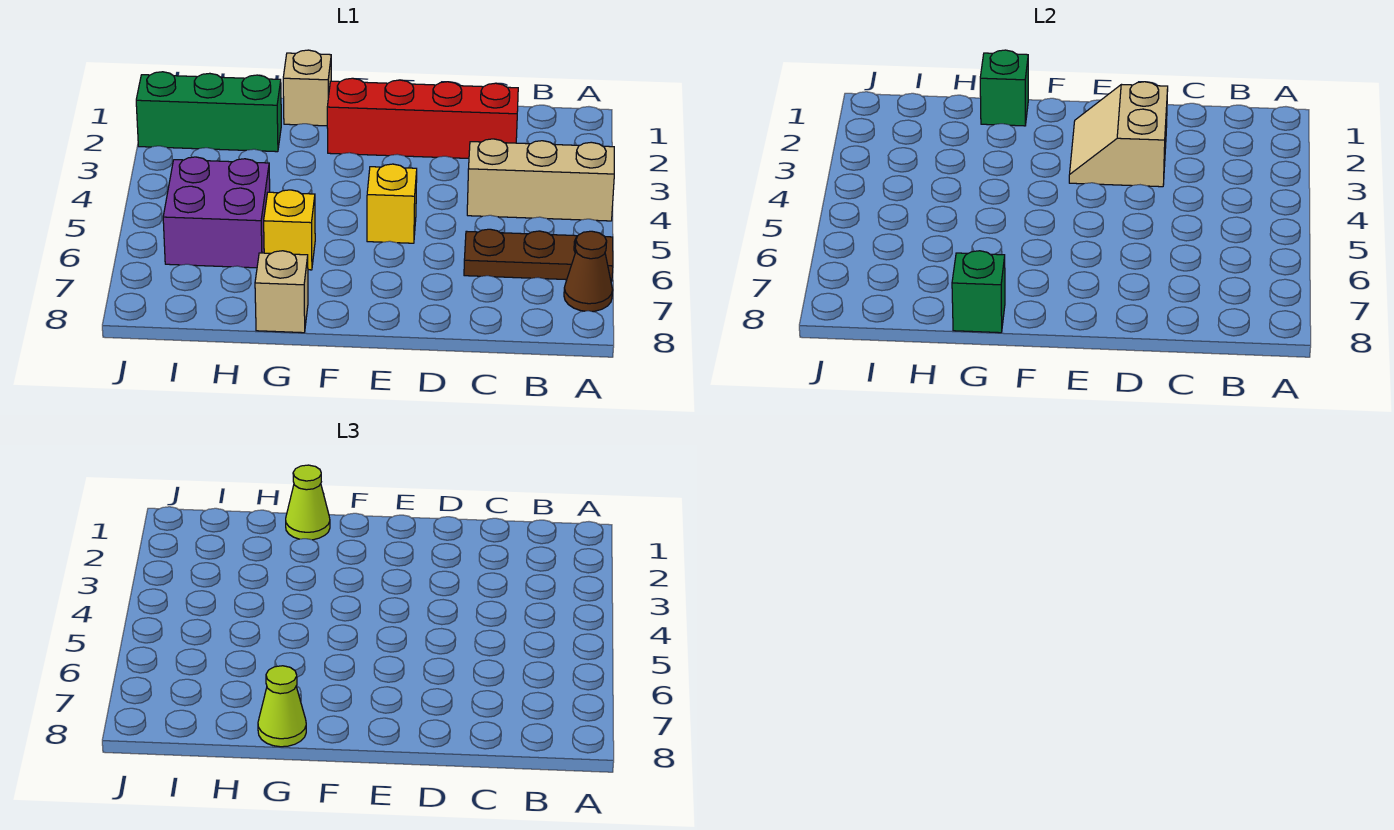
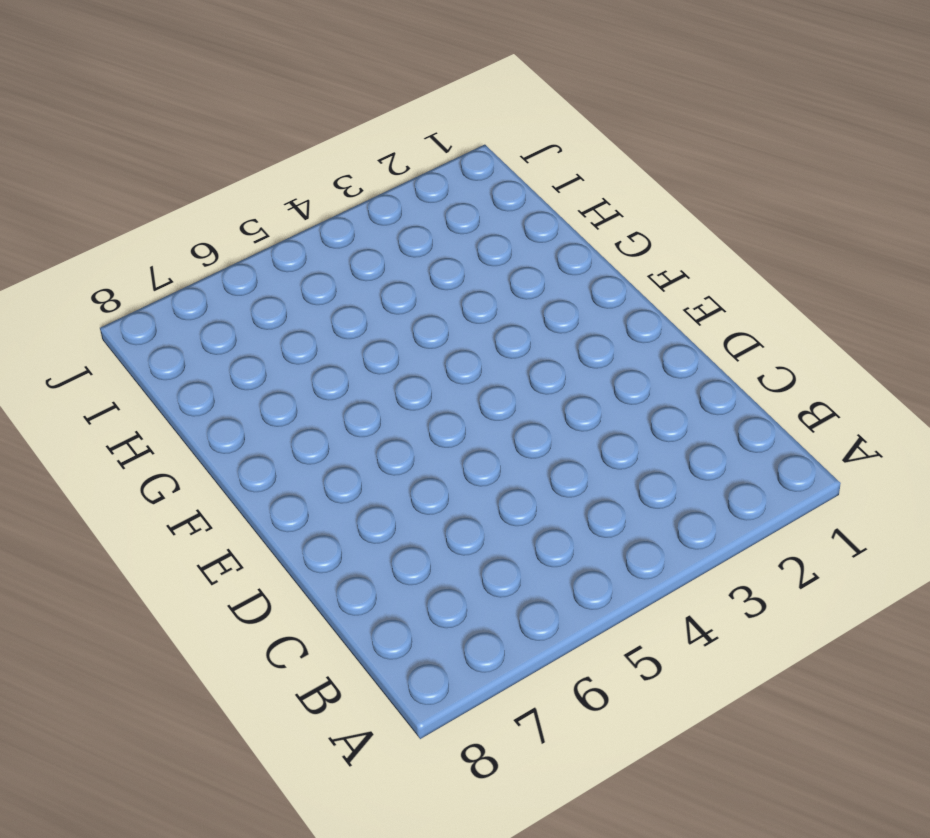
none -> tan 1x3 brick [467,139,614,221]
none -> brown 1x3 plate [464,229,613,281]
none -> brown 1x1 cone [564,231,613,311]

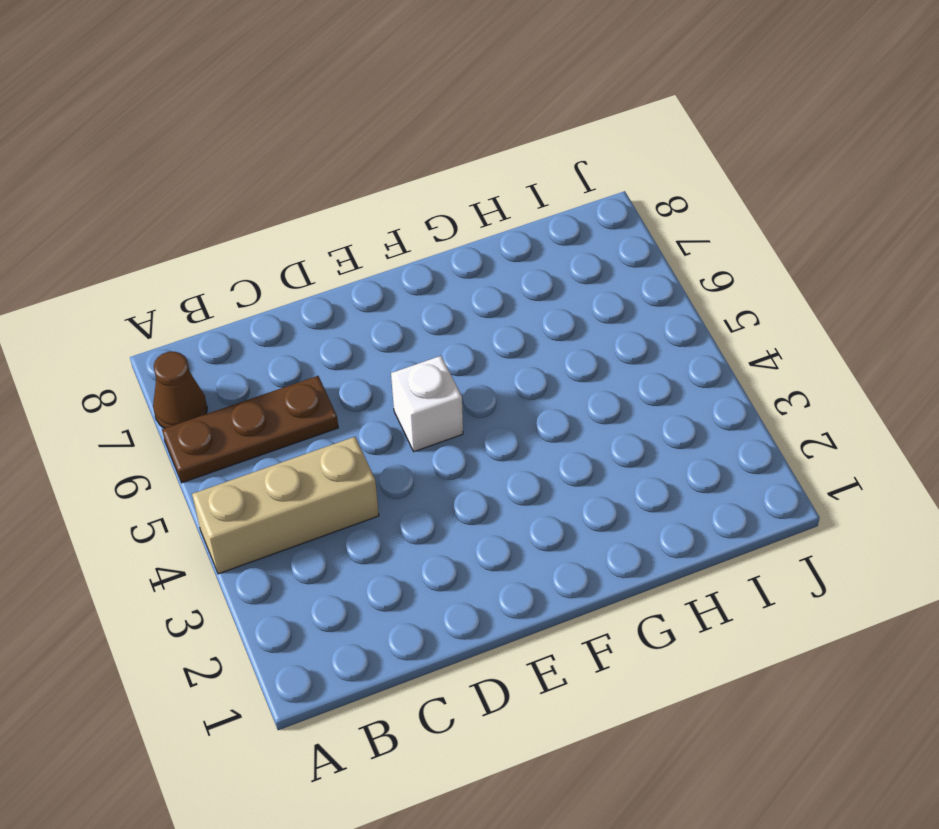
white 1x1 brick [391,356,463,452] -> yellow 1x1 brick [367,164,417,243]
none -> red 1x4 brick [327,78,518,158]
none -> tan 1x1 brick [283,50,331,126]
none -> yellow 1x1 brick [264,190,315,270]

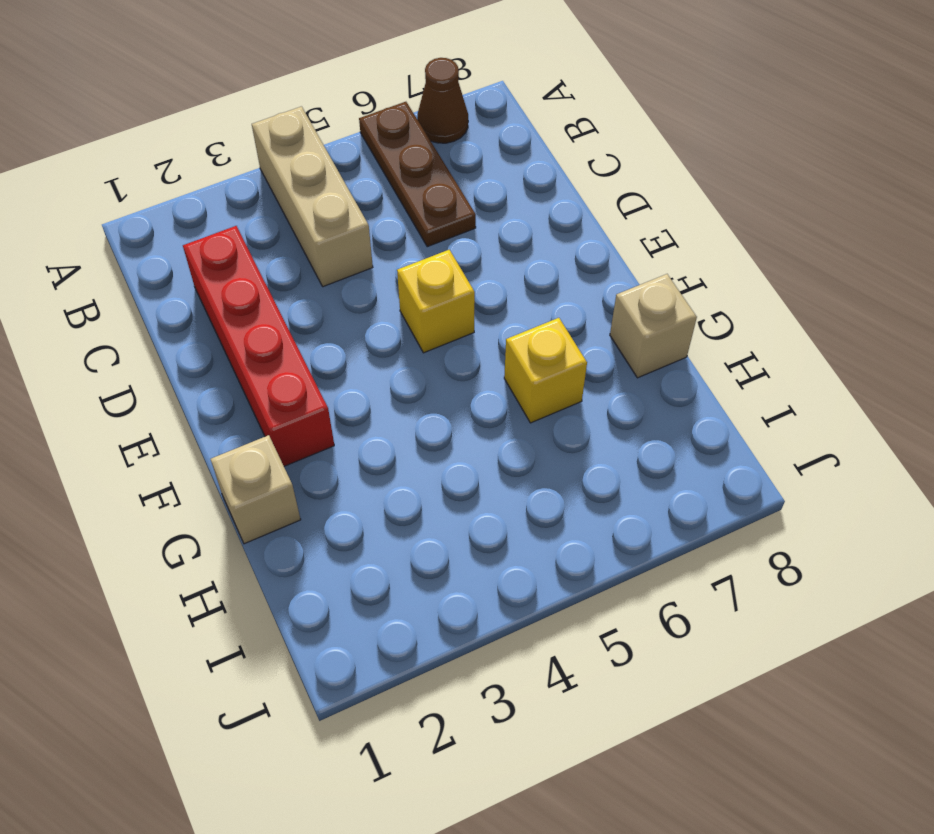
none -> green 1x3 brick [136,72,281,152]
none -> purple 2x2 brick [163,157,270,268]
none -> tan 2x2 slope [1069,82,1168,187]

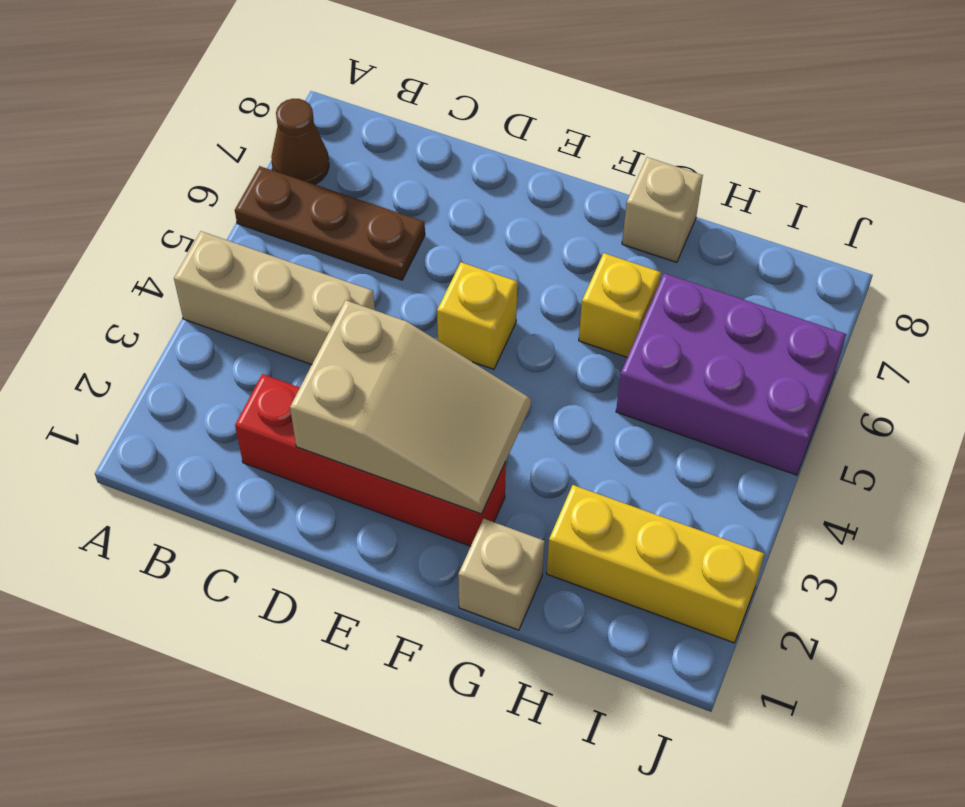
tan 2x3 slope [290,300,531,514] -> tan 2x2 slope [1069,82,1168,187]
yellow 1x3 brick [547,485,764,643] -> green 1x3 brick [136,72,281,152]
purple 2x3 brick [616,273,846,475] -> purple 2x2 brick [163,157,270,268]
none -> green 1x1 brick [980,50,1028,126]
none -> green 1x1 brick [952,251,1005,333]
none -> lime 1x1 cone [286,465,330,540]

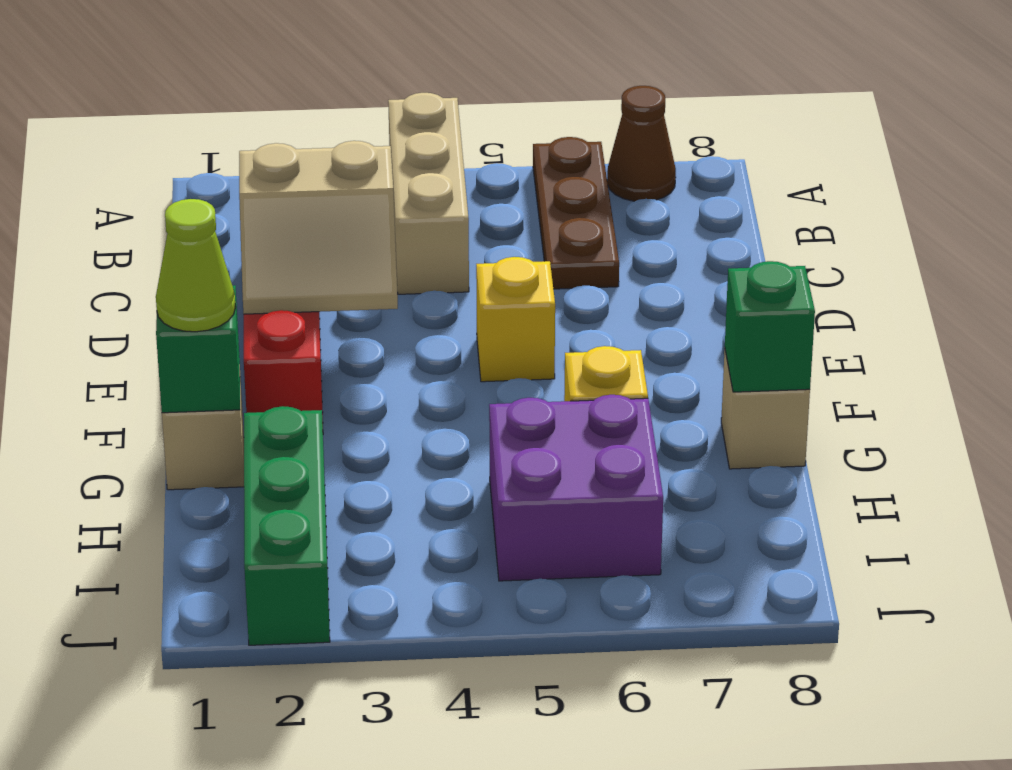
none -> lime 1x1 cone [258,666,306,747]

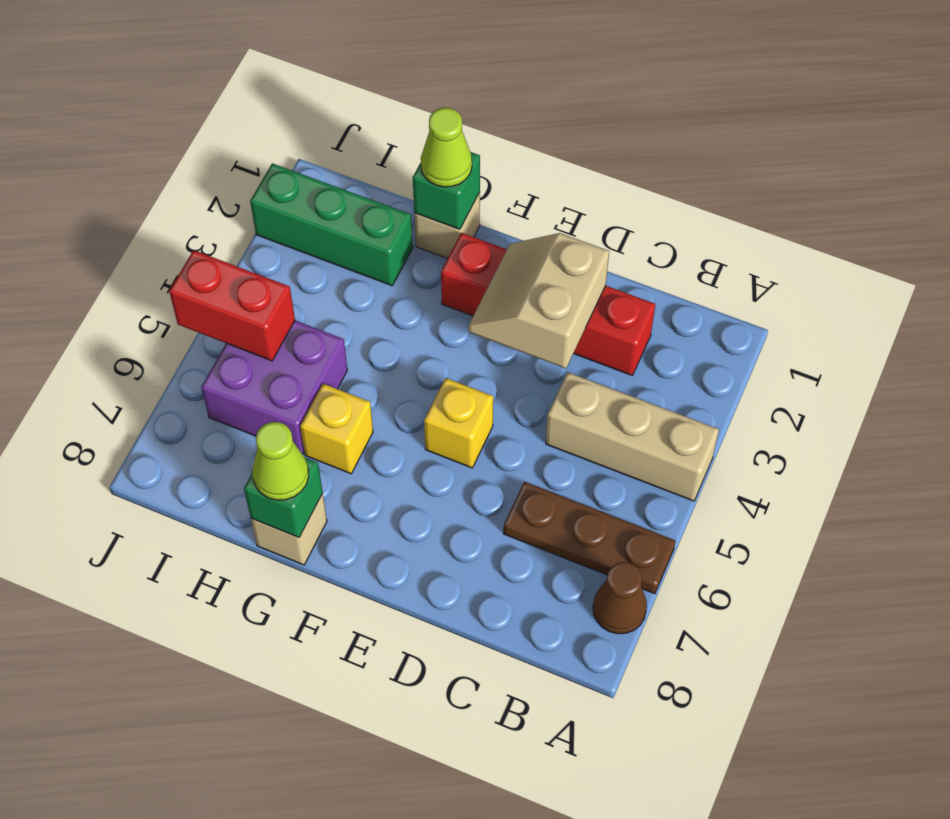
red 1x2 brick [169,250,295,361] -> none

